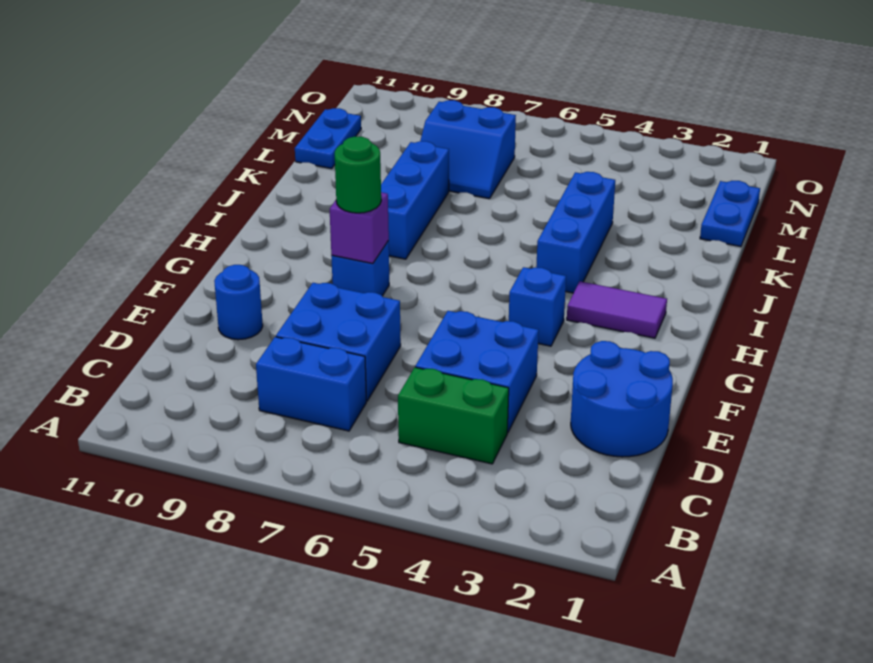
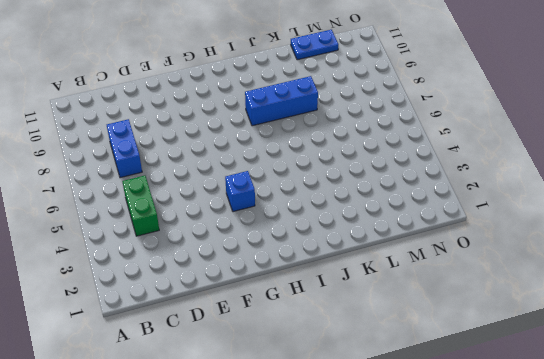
none -> blue 2x2 round brick [571,341,673,457]
none -> blue 2x2 brick [415,311,539,433]
none -> blue 2x2 brick [276,283,401,401]

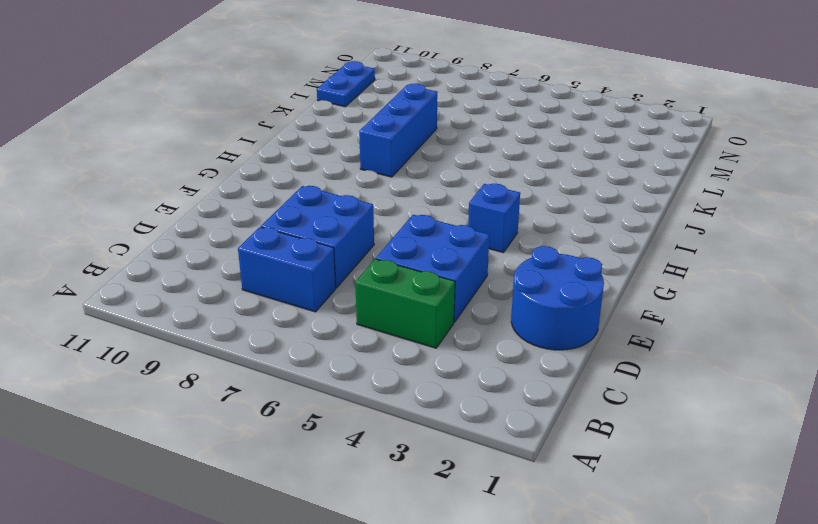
none -> blue 1x1 round brick [214,265,263,340]
none -> blue 1x1 brick [331,241,389,296]
none -> purple 1x2 tile [567,281,667,338]

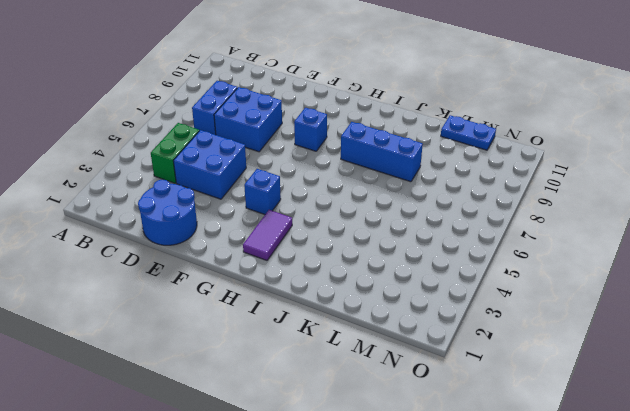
none -> blue 1x1 round brick [214,265,263,340]
none -> blue 1x3 brick [536,172,615,293]
none -> blue 1x2 plate [700,181,760,247]

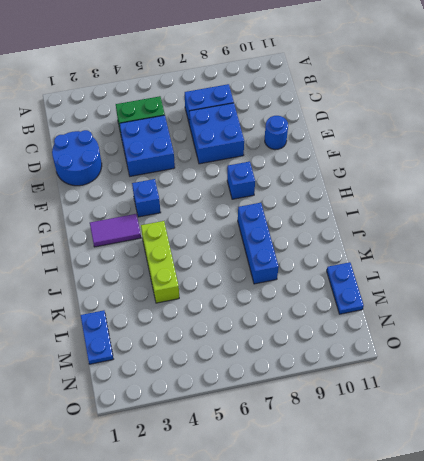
lime 1x3 brick [141,221,179,303] -> blue 1x3 brick [536,172,615,293]
none -> blue 2x2 slope [420,100,516,199]
none -> purple 1x1 brick [330,192,389,264]
none -> green 1x1 round brick [335,136,381,213]

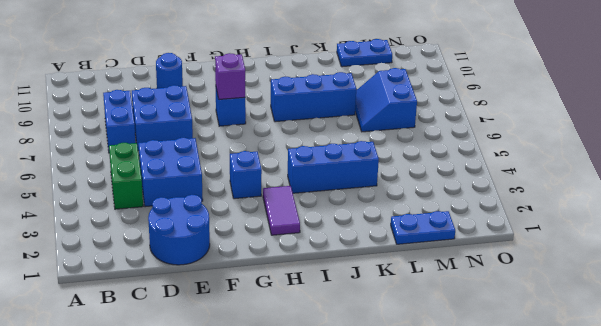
none -> green 1x1 round brick [335,136,381,213]

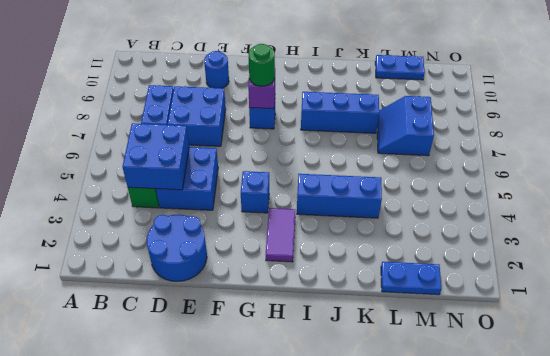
blue 2x2 brick [122,123,189,190] -> none

